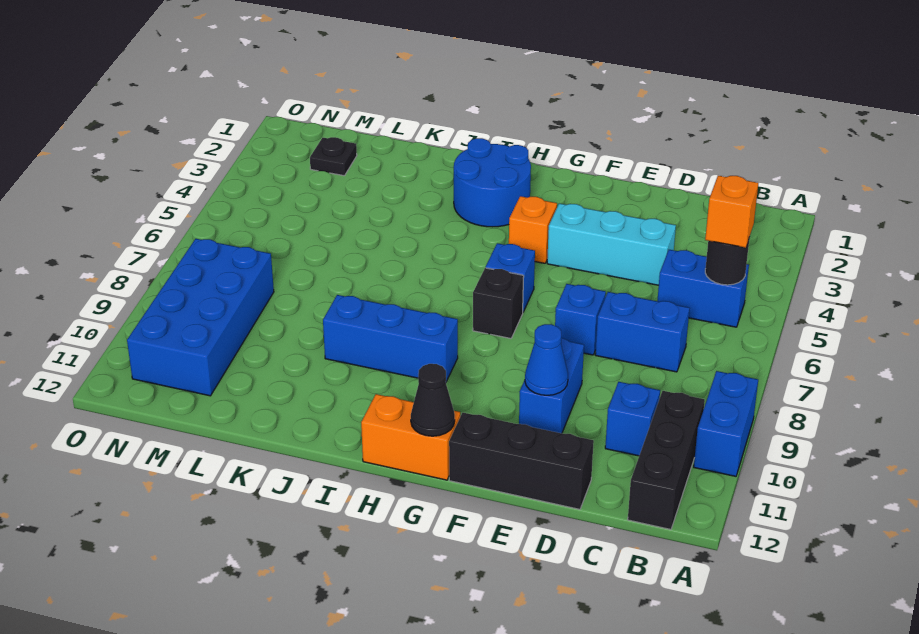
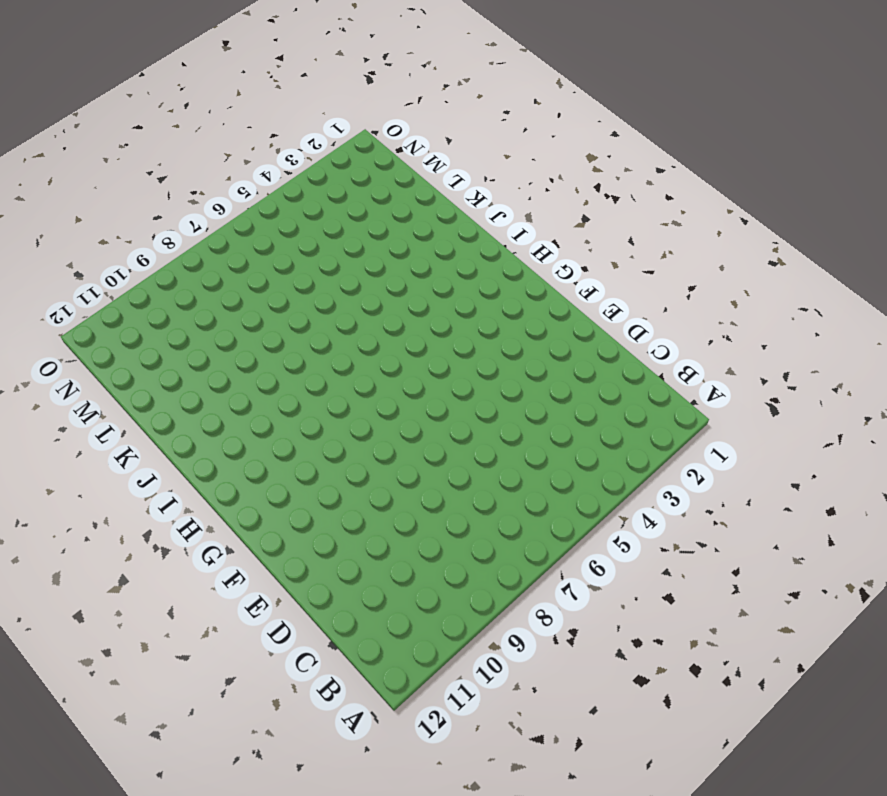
none -> blue 1x2 brick [694,371,758,476]
none -> blue 1x2 brick [657,250,749,327]
none -> black 1x3 brick [628,391,705,529]

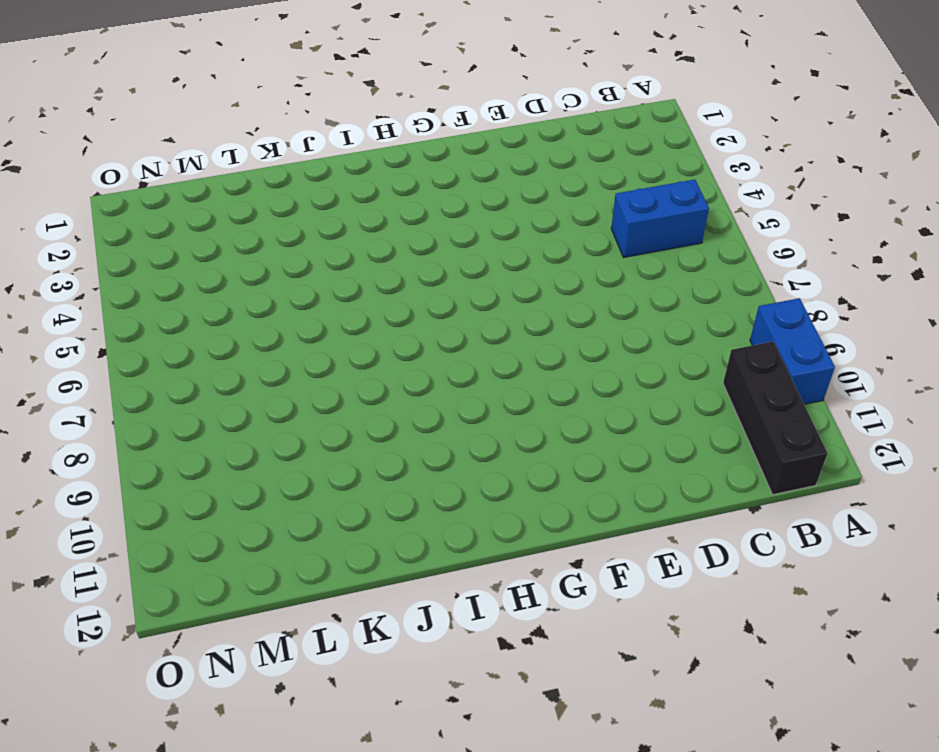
none -> blue 1x2 brick [595,292,690,372]
none -> blue 1x1 brick [605,382,660,456]
none -> cyan 1x3 brick [547,203,676,285]

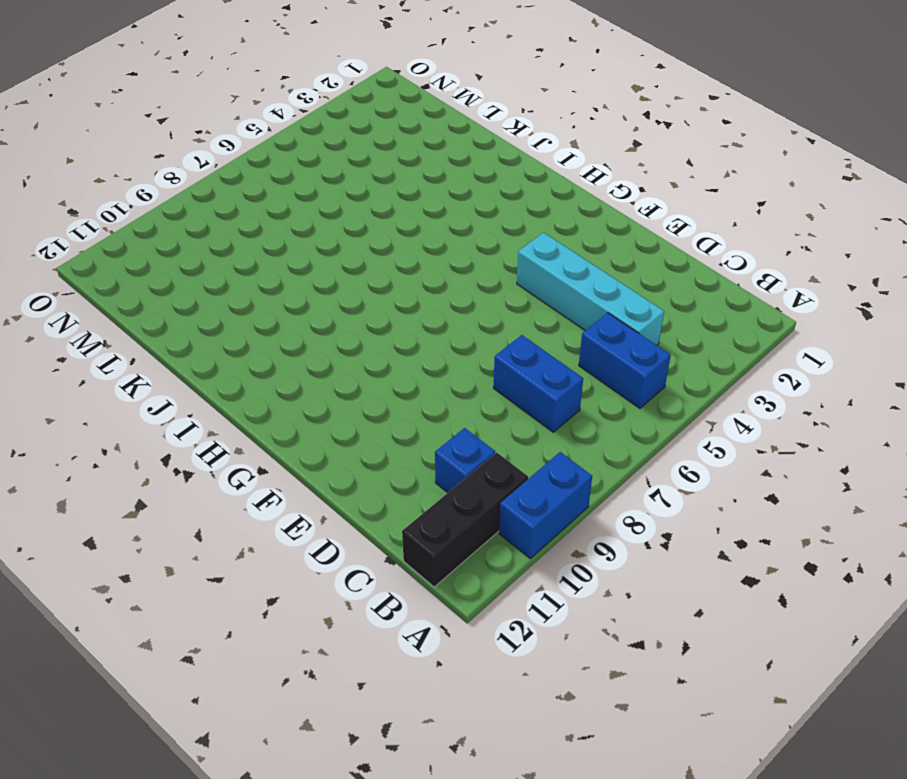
cyan 1x4 brick [517,232,664,345] -> cyan 1x3 brick [547,203,676,285]
none -> black 1x3 brick [449,413,594,509]
none -> blue 1x1 brick [555,284,606,355]
none -> blue 1x2 brick [519,338,584,433]

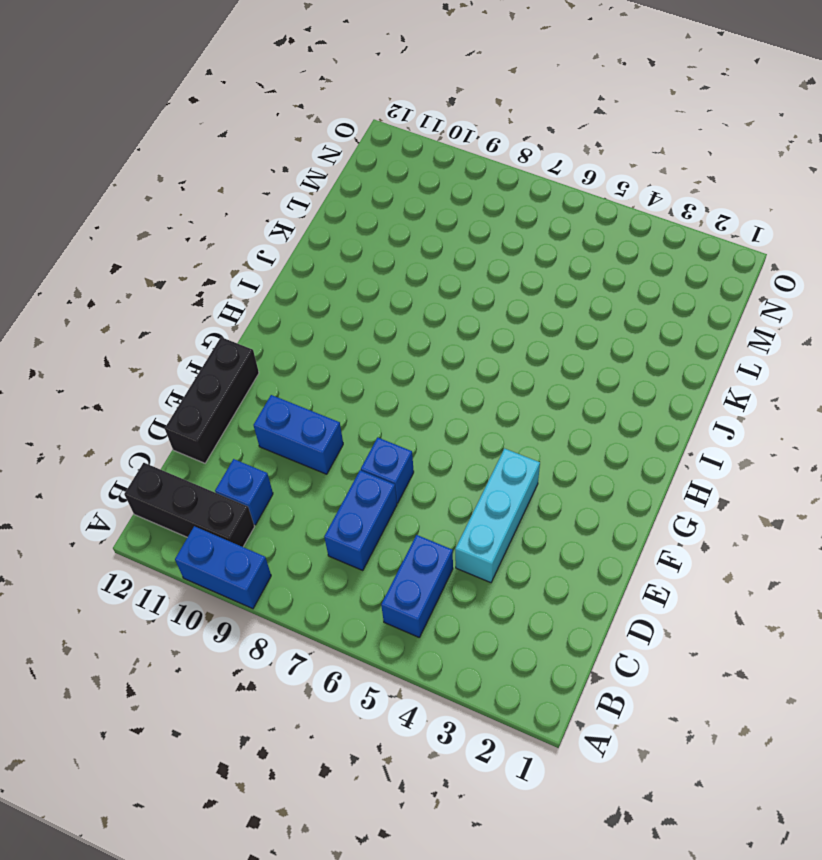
none -> orange 1x1 brick [509,196,557,263]
none -> blue 1x1 brick [486,243,535,312]
none -> black 1x1 brick [473,268,524,338]

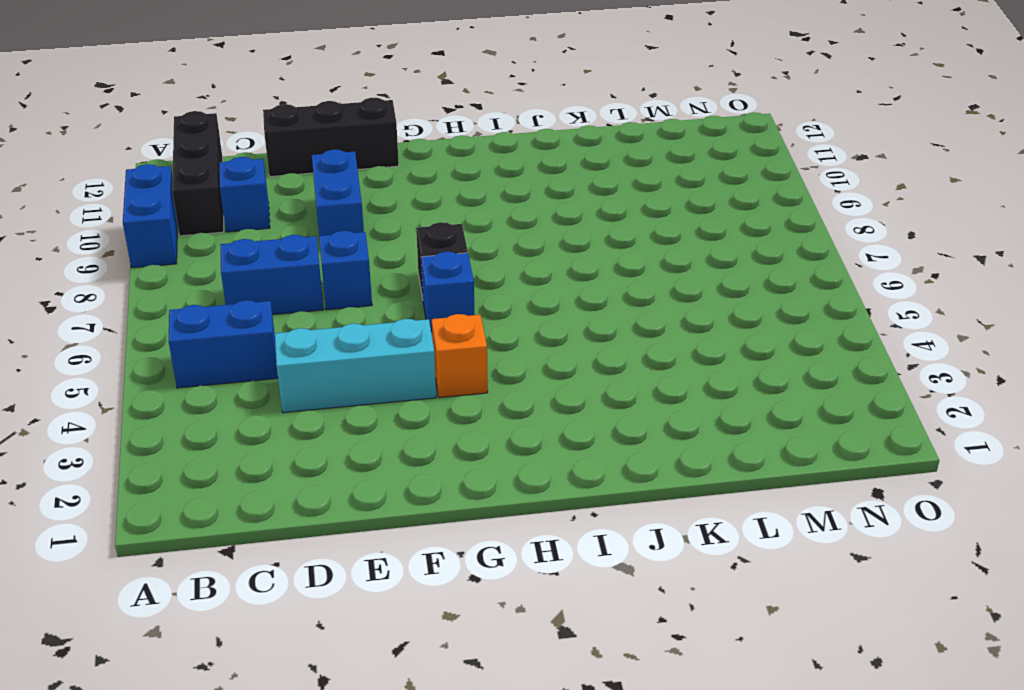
none -> orange 1x2 brick [361,394,460,480]
none -> blue 2x2 round brick [454,138,531,227]
none -> blue 1x3 brick [323,295,458,382]

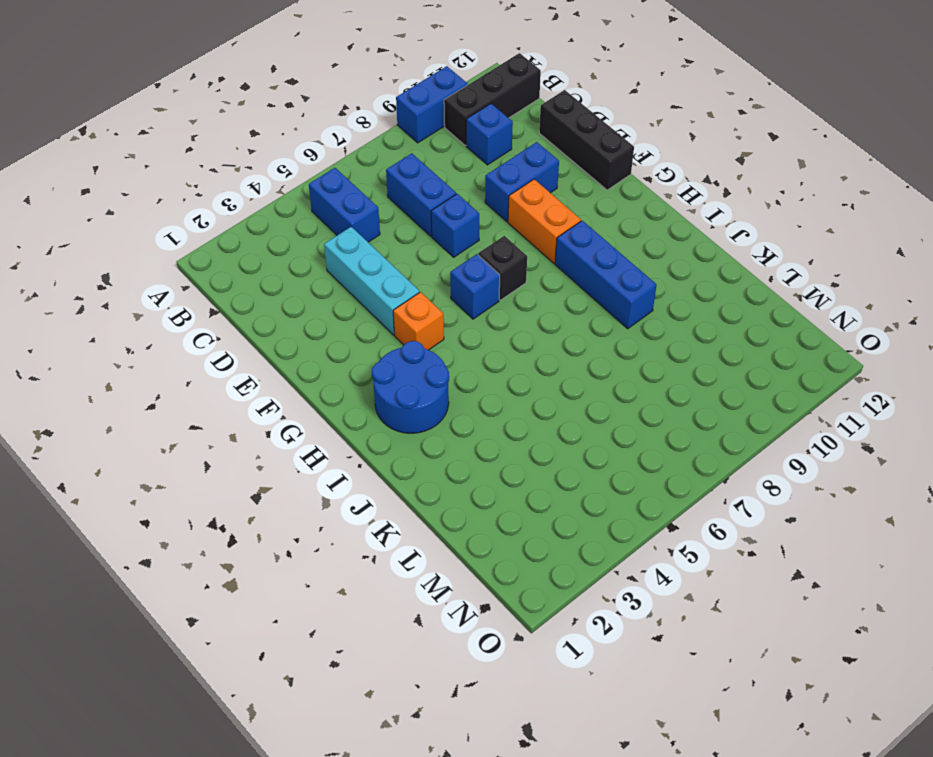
orange 1x2 brick [508,179,581,263] -> orange 1x2 brick moved to [361,394,460,480]
none -> black 1x1 plate [310,137,357,176]
none -> blue 2x4 brick [127,239,274,396]
none -> black 1x1 round brick [705,237,750,285]

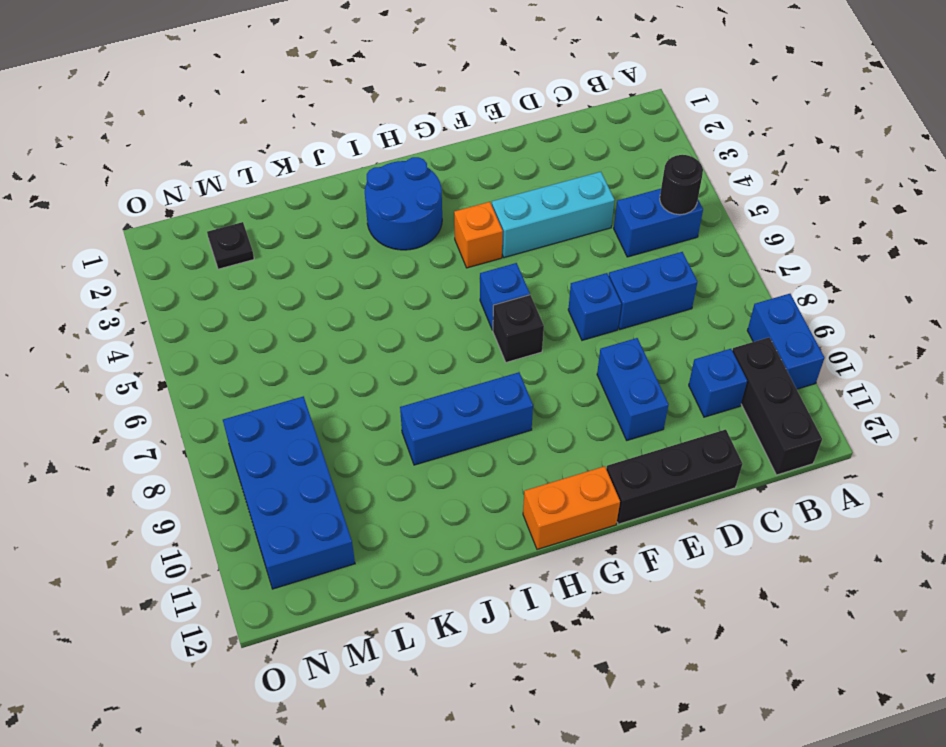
none -> blue 1x1 cone [525,324,568,395]
none -> black 1x1 cone [411,364,455,436]
none -> orange 1x1 brick [705,176,758,248]

